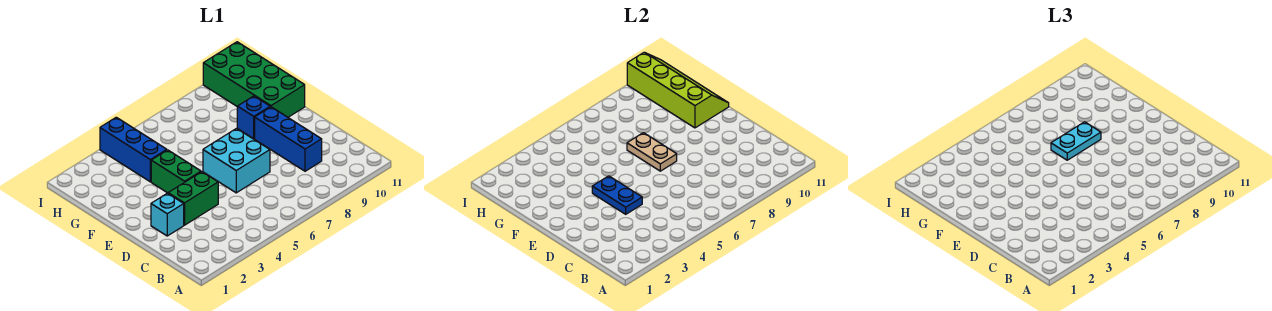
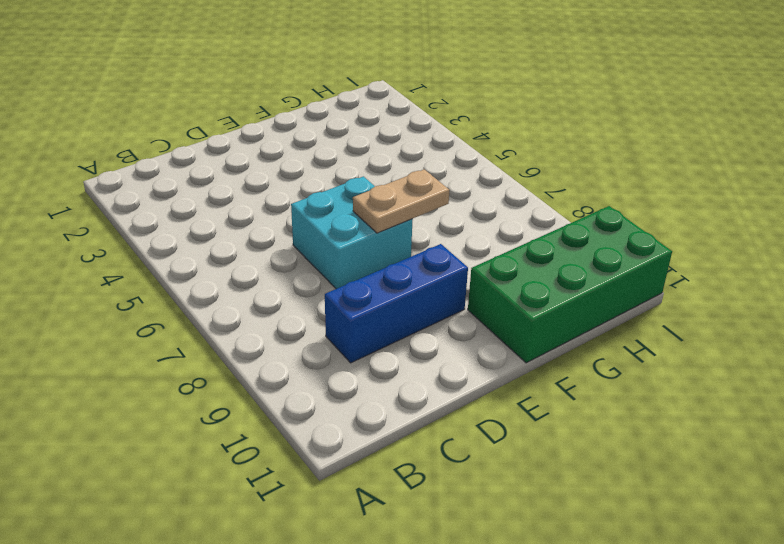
none -> cyan 1x1 brick [151,193,184,236]
none -> green 1x2 brick [168,172,218,225]
none -> green 1x2 brick [151,150,201,193]

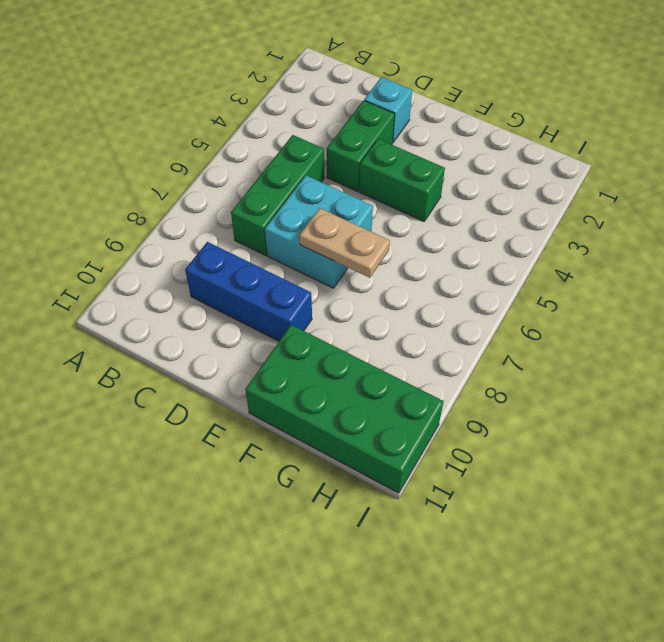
green 1x3 brick [231,135,324,255] -> none
none -> blue 1x1 brick [237,96,270,139]
none -> blue 1x3 brick [100,117,167,182]
none -> blue 1x2 plate [592,176,642,214]

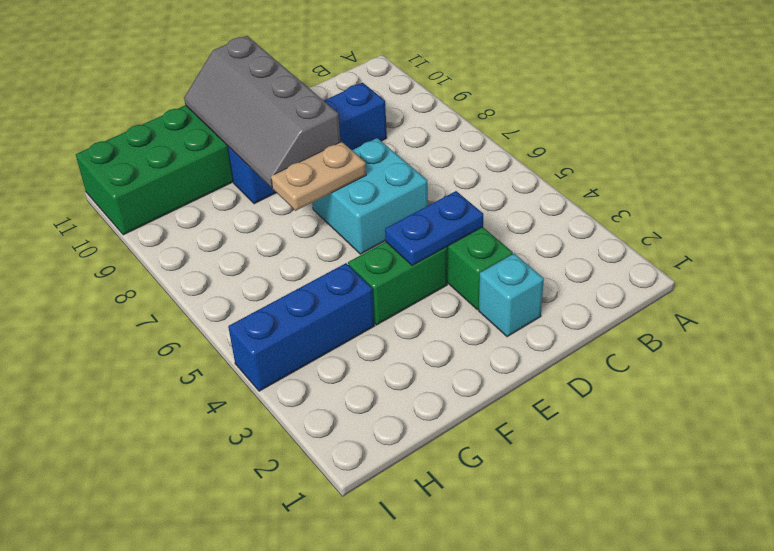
grey 2x4 slope [184,36,341,188] -> lime 2x4 slope [627,52,729,128]
none -> cyan 1x2 plate [1051,122,1101,160]

